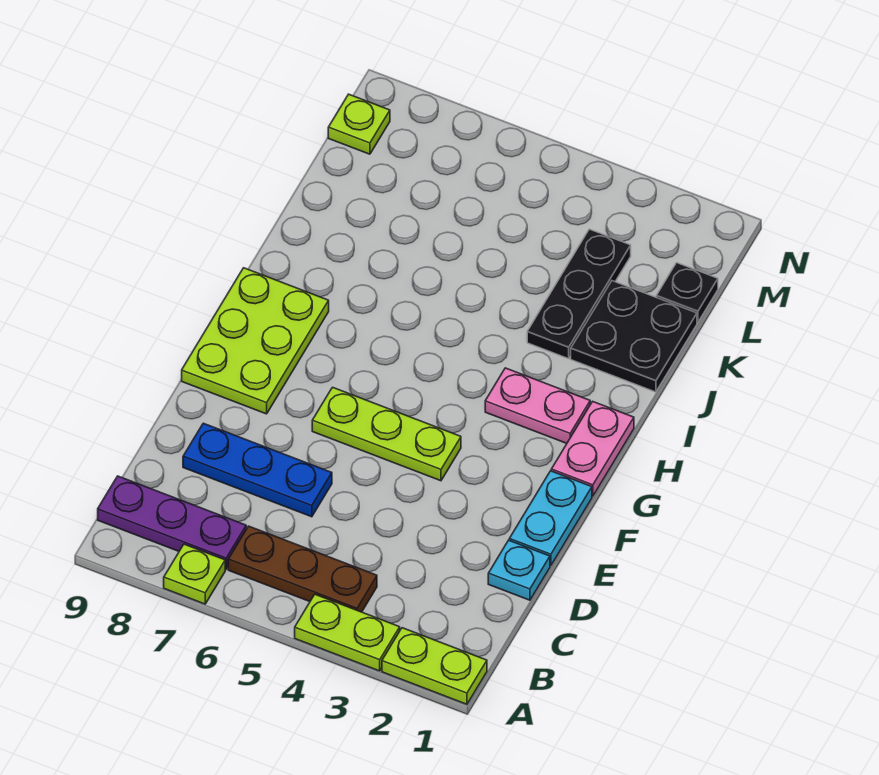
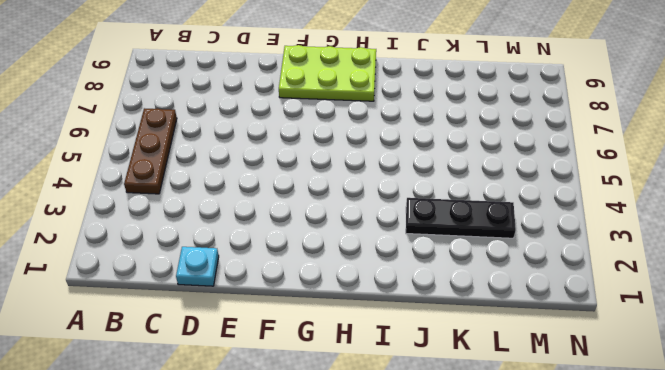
none -> lime 1x2 plate [382,628,487,704]
none -> lime 1x2 plate [295,594,400,671]
none -> lime 1x1 plate [164,544,225,604]

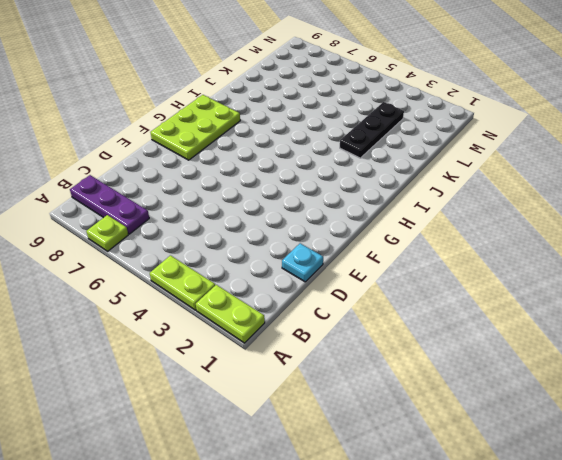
none -> brown 1x3 plate [228,526,377,612]
none -> blue 1x3 plate [183,423,332,517]
none -> cyan 1x2 plate [509,471,592,566]

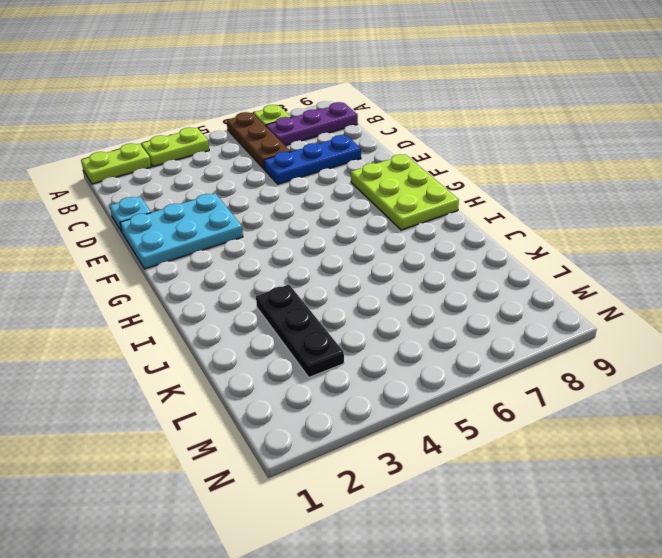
brown 1x3 plate [227,112,291,170] -> brown 1x3 plate turned to [228,526,377,612]
cyan 2x3 plate [120,193,243,269] -> cyan 1x2 plate [509,471,592,566]
none -> lime 1x3 plate [312,387,461,481]
none -> pink 1x2 plate [551,401,634,496]
none -> pink 1x2 plate [485,368,590,443]

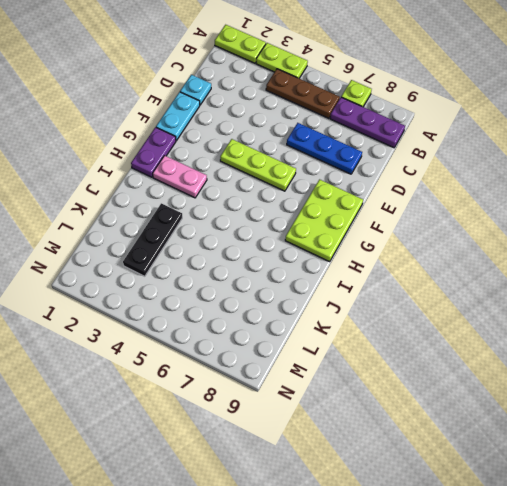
purple 1x2 plate [131,127,176,177] -> pink 1x2 plate [551,401,634,496]
none -> black 2x2 plate [571,281,697,392]
none -> black 1x1 plate [656,263,718,323]
none -> lime 1x1 plate [328,94,390,154]

